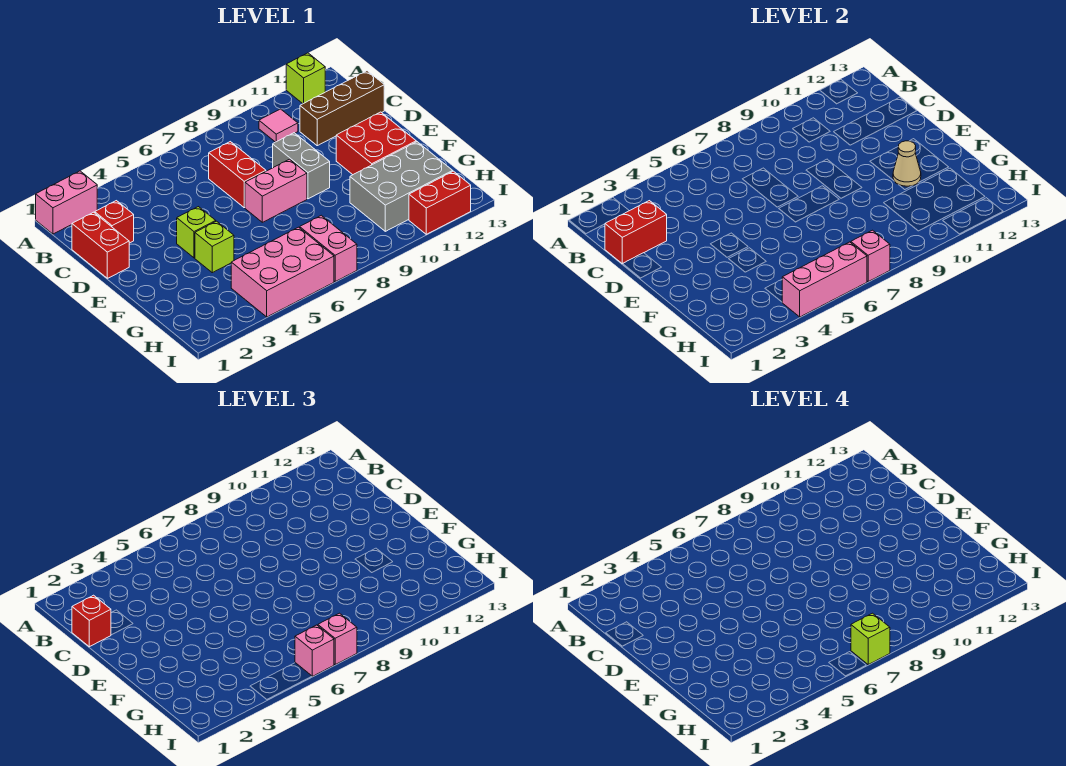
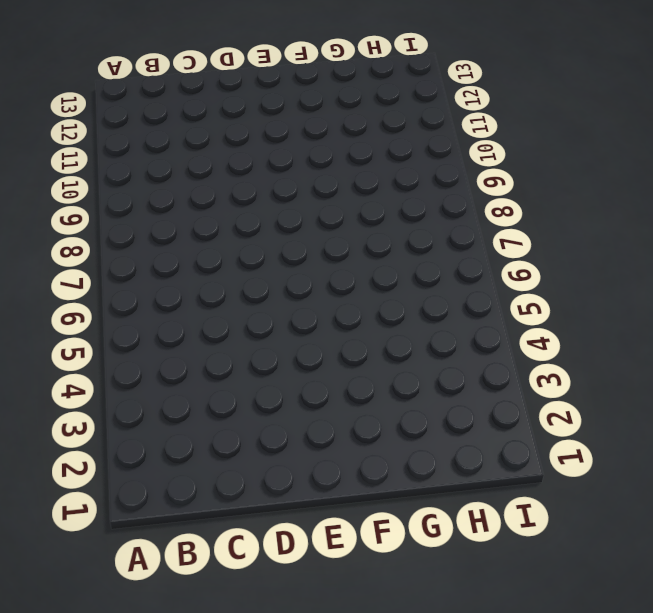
none -> pink 1x2 brick [36,171,97,234]
none -> lime 1x1 brick [286,53,325,104]
none -> pink 1x1 tile [259,109,298,142]

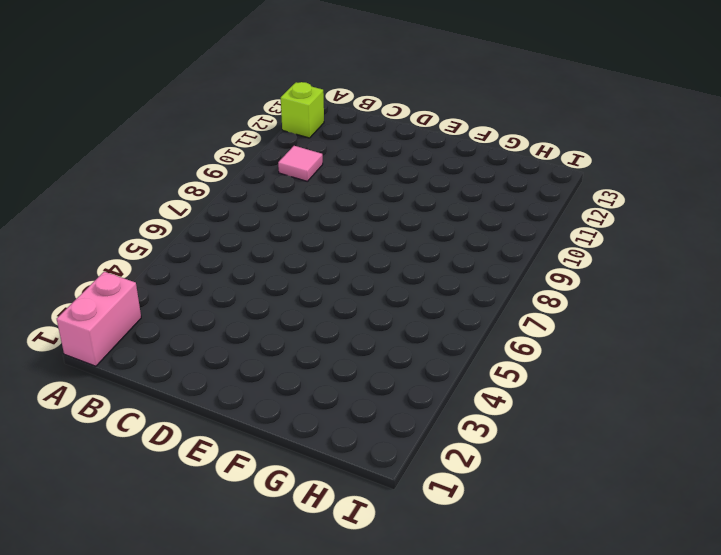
none -> red 1x2 brick [72,212,129,278]
none -> red 1x1 brick [95,201,134,243]
none -> red 1x2 brick [209,142,266,208]

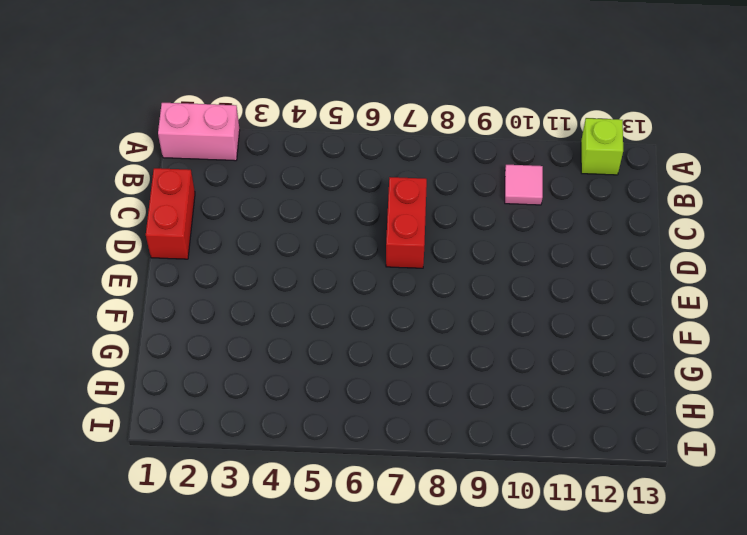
none -> red 1x1 brick [95,201,134,243]
none -> brown 1x3 brick [300,71,384,146]
none -> grey 1x2 brick [273,133,330,199]

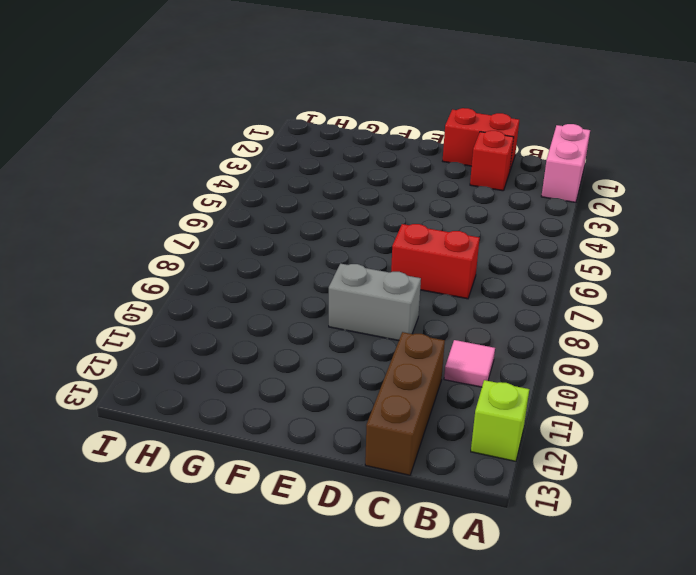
none -> lime 1x1 brick [177,207,216,258]
none -> pink 1x2 brick [245,159,307,222]
none -> red 2x2 brick [336,112,416,175]

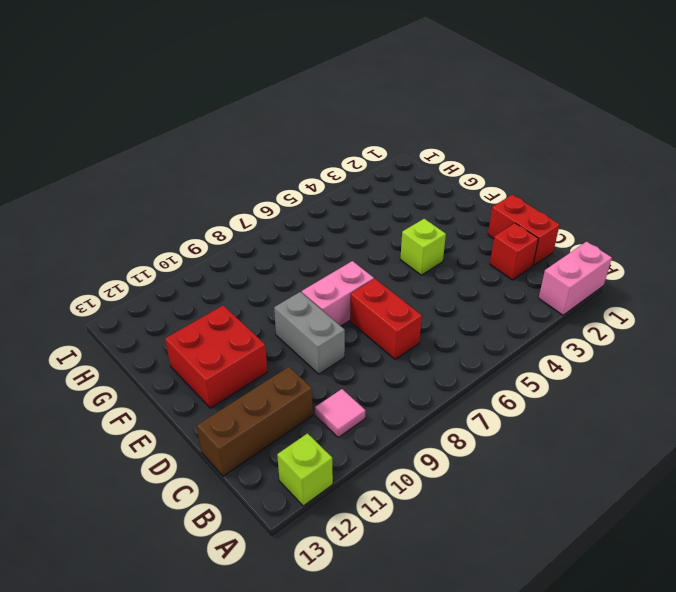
none -> lime 1x1 brick [195,221,234,273]
none -> grey 2x3 brick [350,142,453,231]
none -> pink 2x3 brick [231,227,334,317]

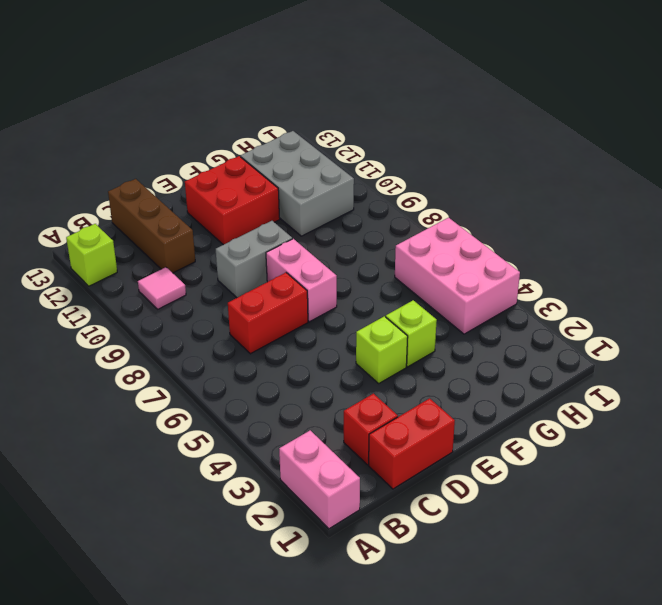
none -> pink 1x2 brick [300,215,357,281]
none -> red 1x2 brick [409,171,471,234]
none -> red 1x2 brick [605,201,667,264]

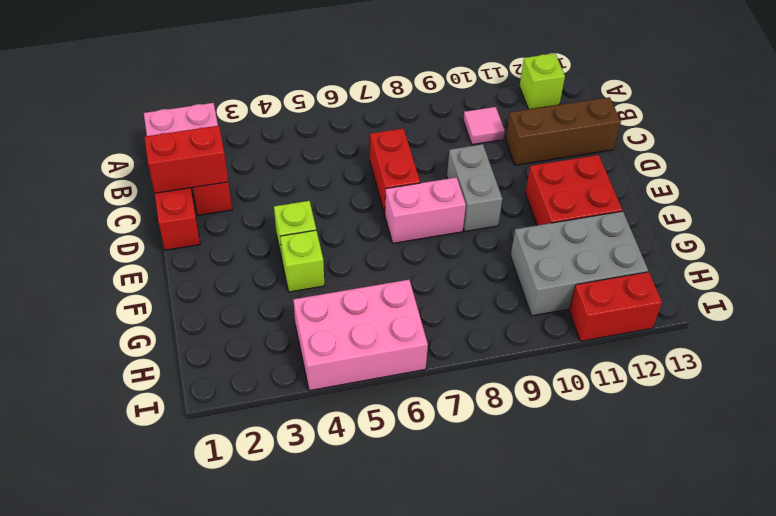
none -> pink 1x2 brick [300,215,357,281]
none -> tan 1x1 cone [893,141,921,186]
none -> pink 1x3 brick [782,242,867,317]

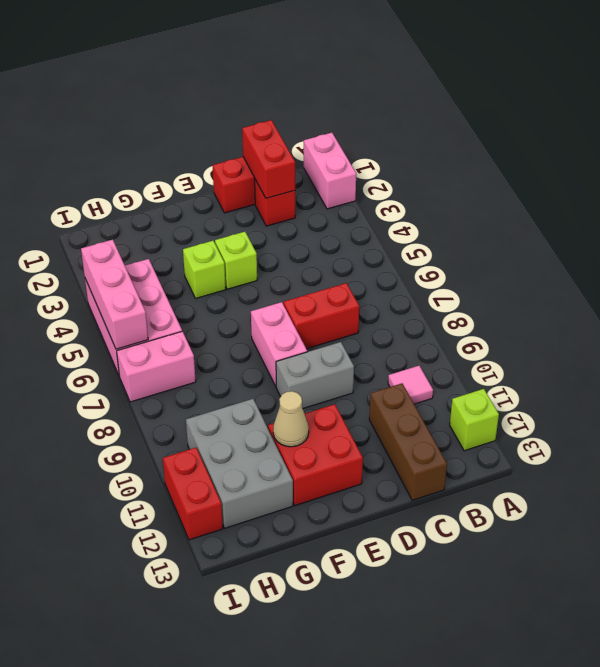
none -> pink 1x1 brick [851,230,890,281]
none -> red 1x1 brick [72,595,111,647]
none -> pink 1x1 brick [295,625,334,676]

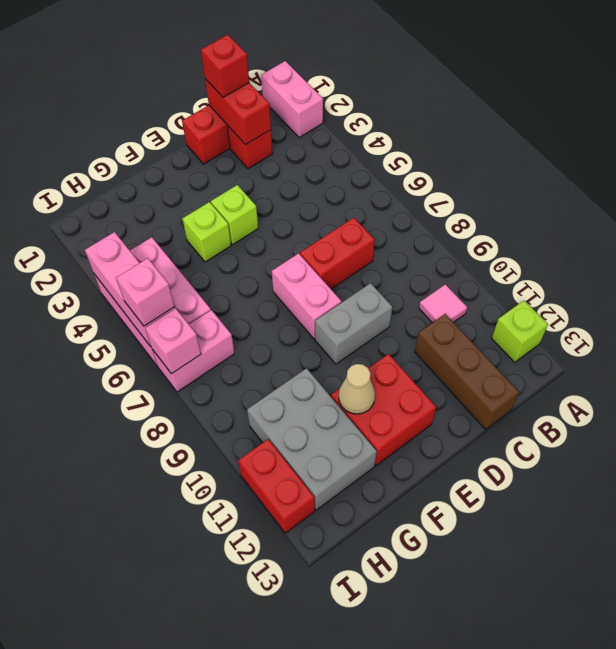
none -> pink 1x1 brick [318,613,357,664]
none -> lime 1x1 brick [851,613,890,664]

